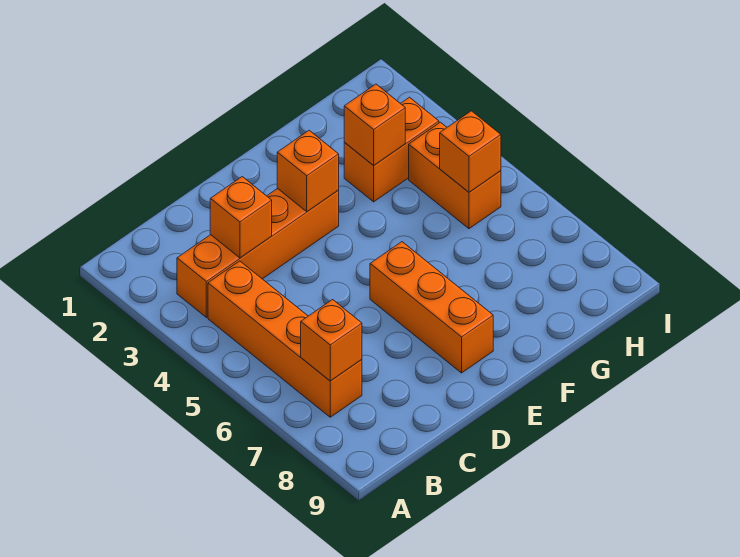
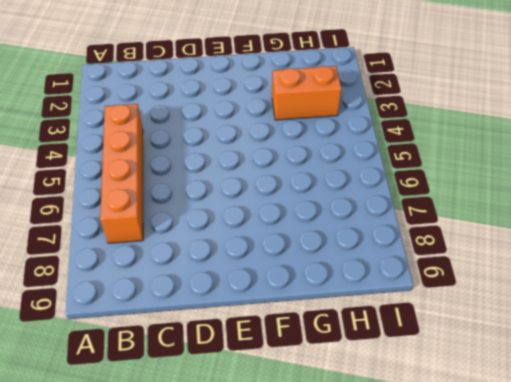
none -> orange 1x4 brick [177,188,339,317]
none -> orange 1x3 brick [370,242,493,373]

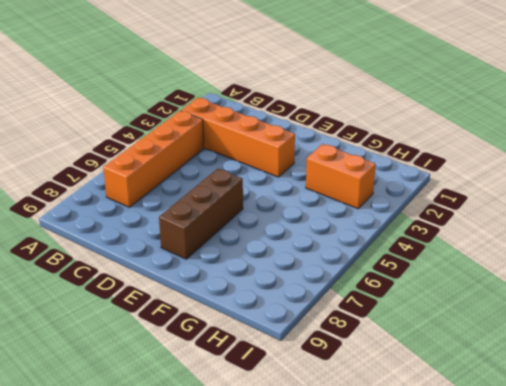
brown 1x3 brick [159,169,243,259] -> orange 1x3 brick [370,242,493,373]
none -> orange 1x2 brick [409,122,501,229]
none -> orange 1x1 brick [301,300,362,381]

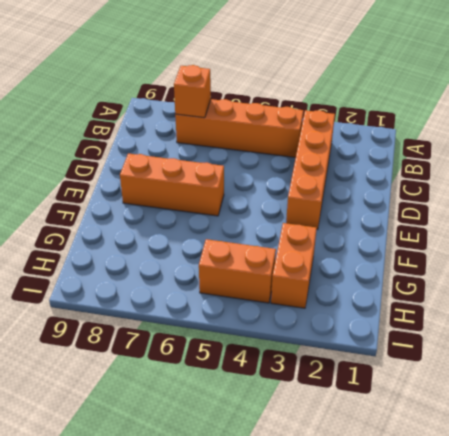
none -> orange 1x1 brick [210,177,272,258]
none -> orange 1x1 brick [277,130,339,212]

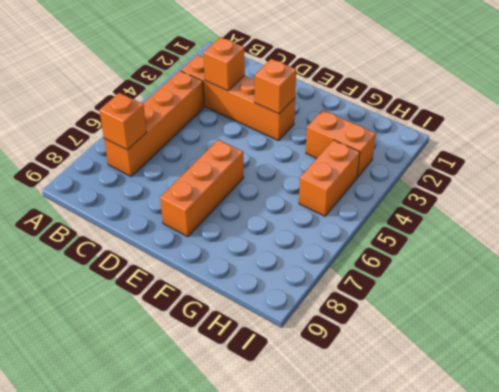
none -> orange 1x1 brick [344,84,405,166]
none -> orange 1x1 brick [440,111,501,192]

